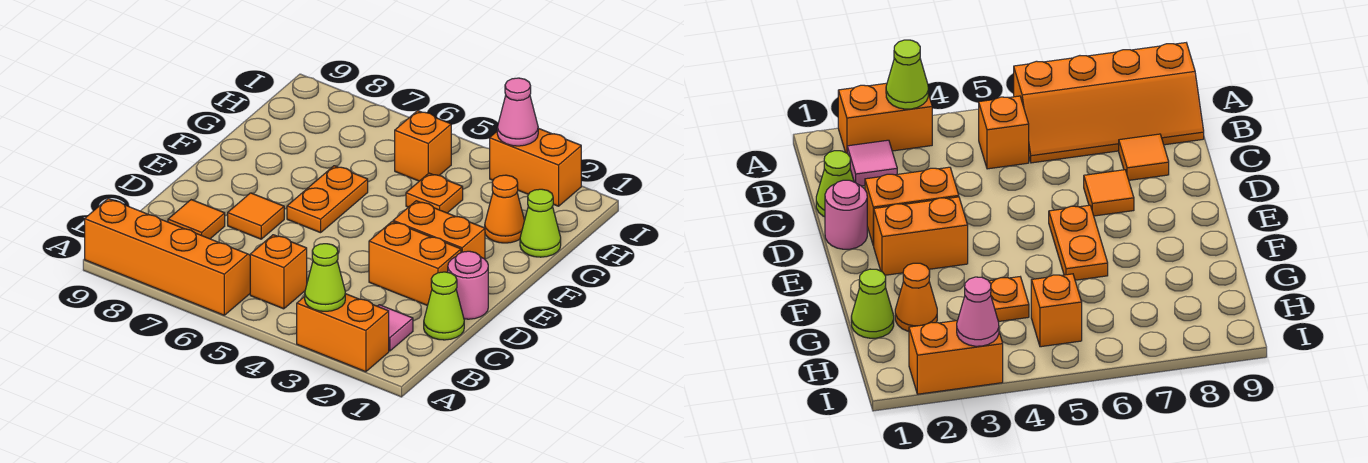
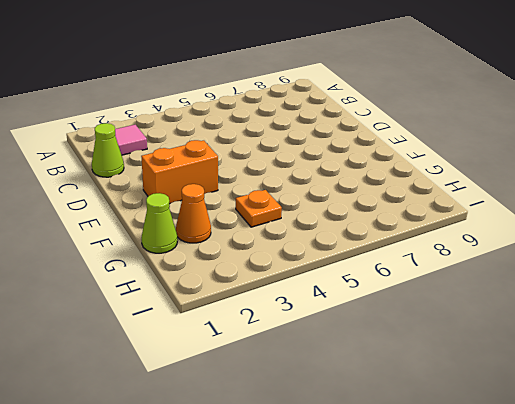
none -> orange 1x2 brick [297,294,389,372]
none -> orange 2x4 slope [85,199,250,315]
none -> orange 1x1 brick [250,235,307,309]

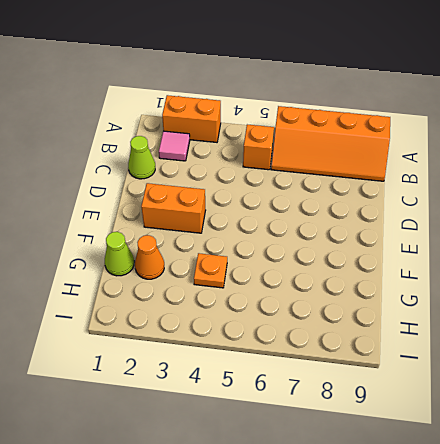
none -> orange 1x1 tile [168,200,225,239]
none -> pink 1x1 round brick [448,251,488,319]
none -> orange 1x2 brick [369,222,461,306]

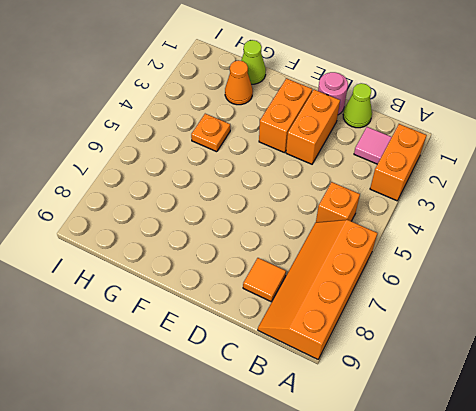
none -> orange 1x1 tile [228,193,284,239]
none -> orange 1x2 plate [287,166,368,233]
none -> orange 1x1 brick [395,111,451,181]

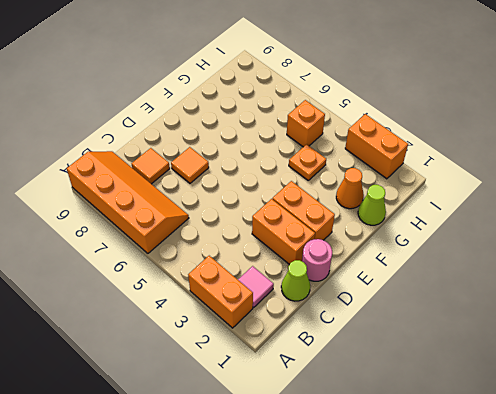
none -> orange 1x1 brick [250,235,307,309]
none -> orange 1x2 plate [287,166,368,233]
none -> lime 1x1 cone [305,244,345,311]

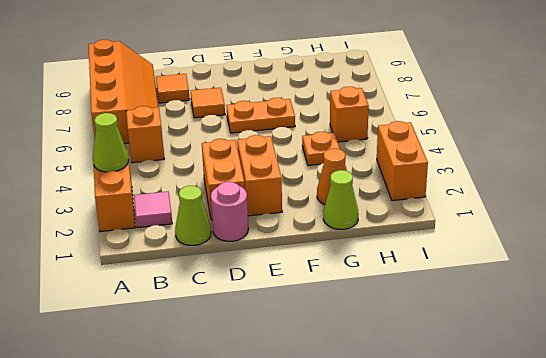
none -> pink 1x1 cone [497,78,538,146]

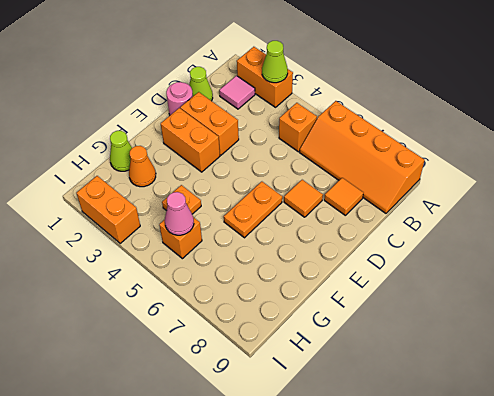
pink 1x1 cone [165,192,194,235] -> pink 1x1 cone moved to [497,78,538,146]

